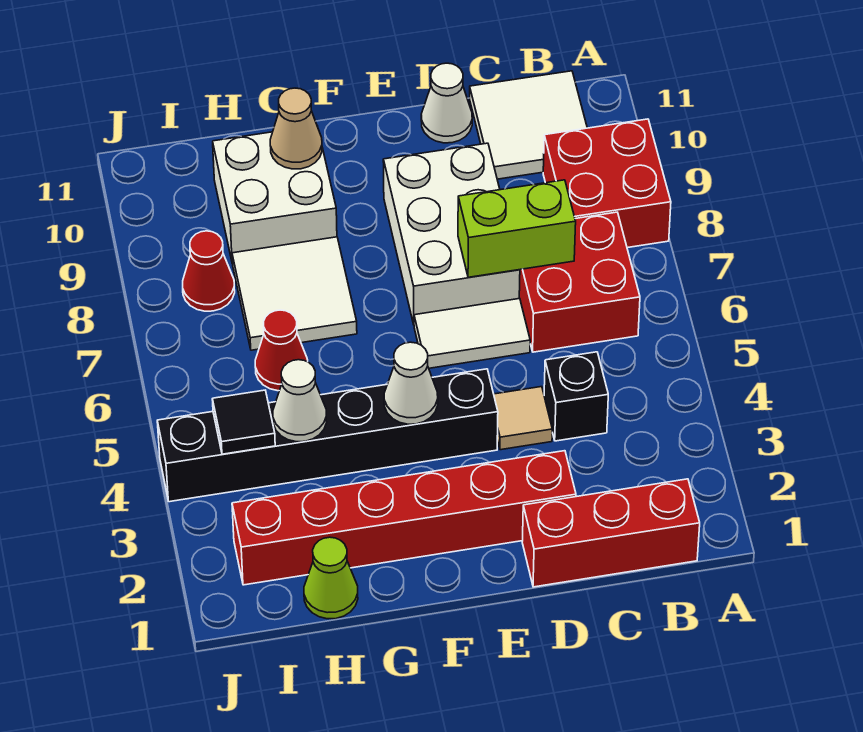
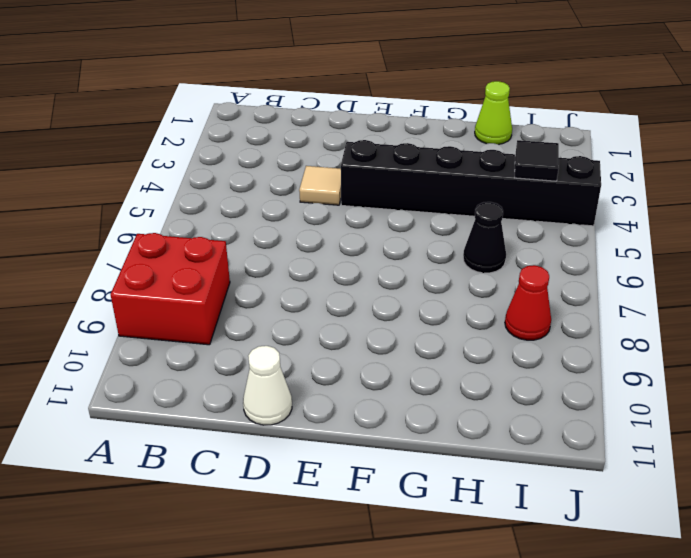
black 1x1 cone [463,202,506,273] -> red 1x1 cone [255,310,308,391]
none -> red 1x3 brick [522,479,700,587]
none -> red 2x2 brick [519,212,640,352]
none -> white 2x2 tile [470,71,587,179]

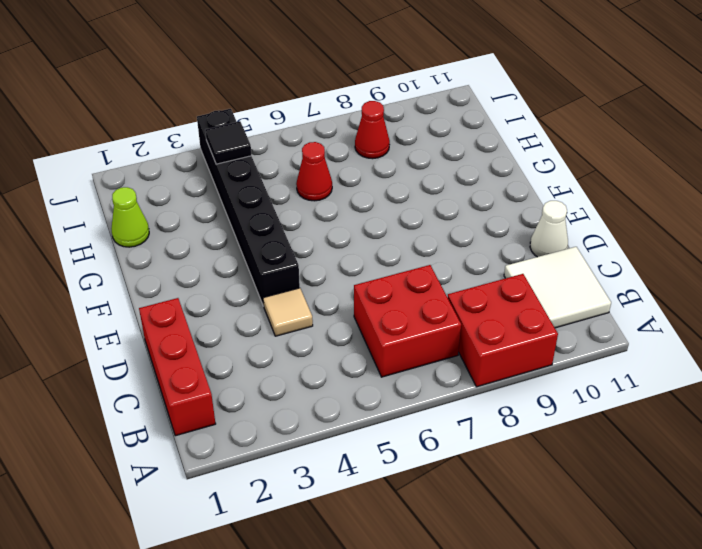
none -> black 1x1 brick [544,352,608,441]
none -> red 1x6 brick [232,451,576,585]
none -> white 1x2 tile [414,298,530,368]

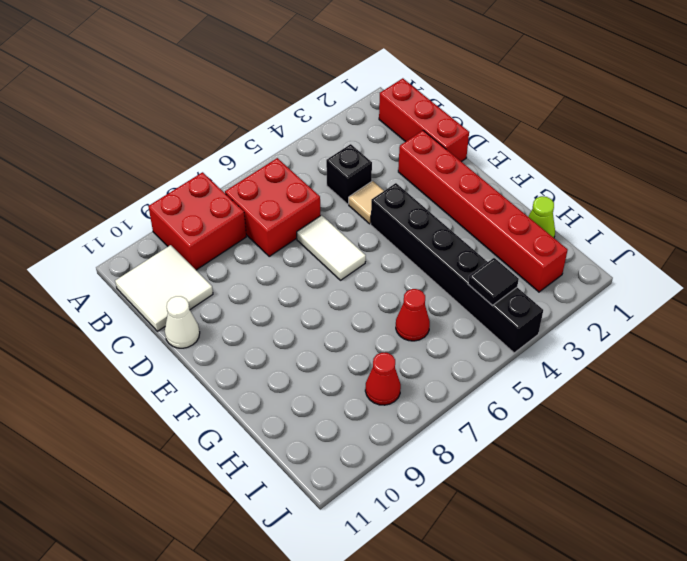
none -> white 2x3 brick [383,143,520,324]
none -> white 2x2 tile [232,237,357,350]
none -> white 2x2 brick [213,132,337,263]

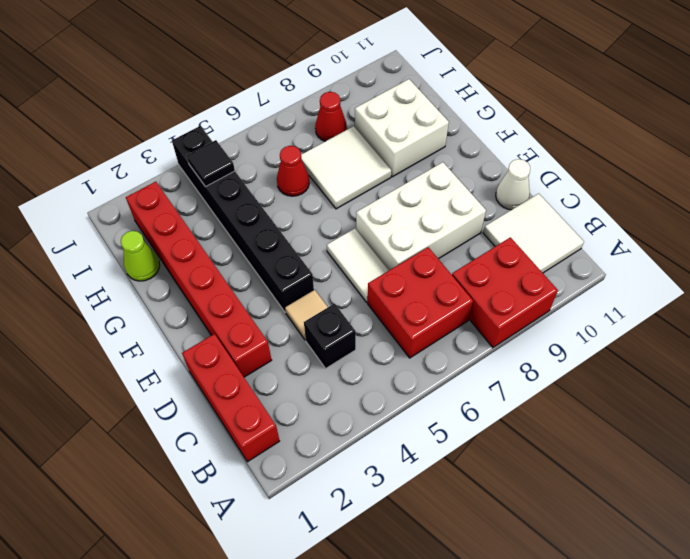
none -> lime 1x2 brick [458,180,576,277]
none -> white 1x1 cone [384,342,438,424]
none -> tan 1x1 cone [270,88,322,169]

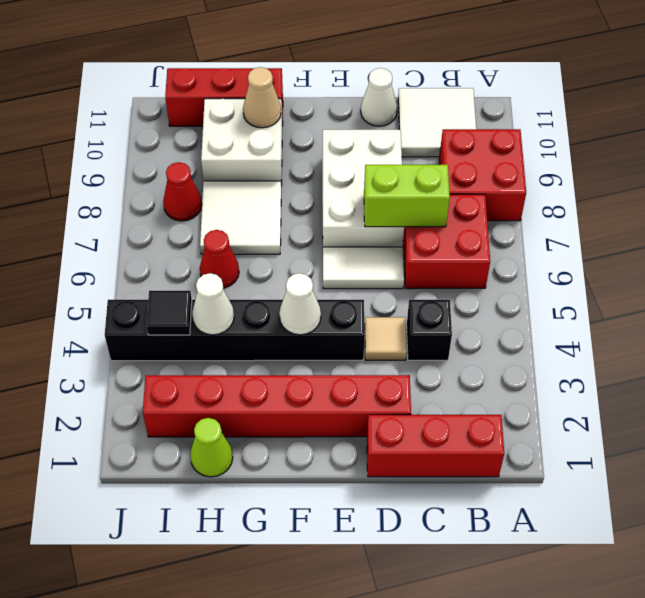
red 1x3 brick [165,68,283,126] -> none

